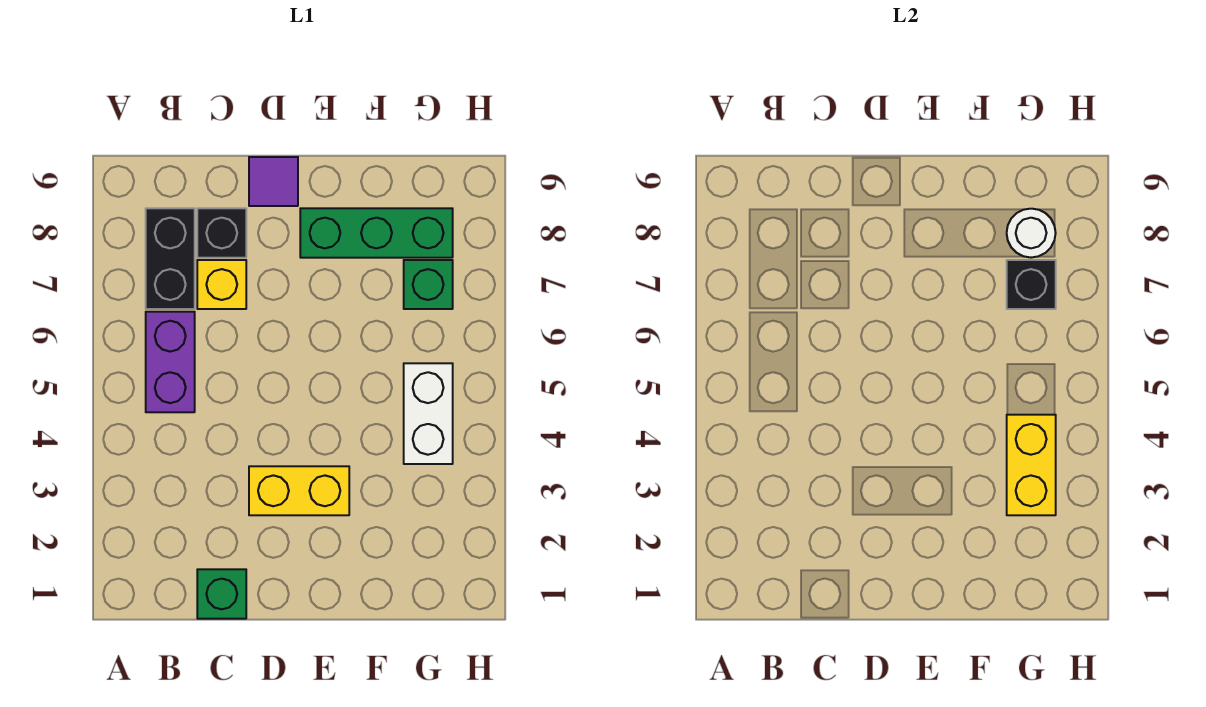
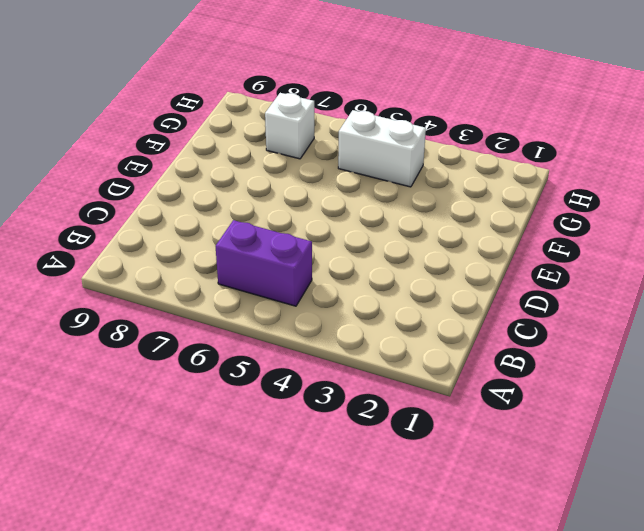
white 1x1 brick [265,93,314,159] -> green 1x1 brick [404,260,453,309]
none -> black 1x2 brick [146,208,195,309]
none -> green 1x1 brick [197,569,246,619]
none -> yellow 1x1 brick [197,260,246,309]

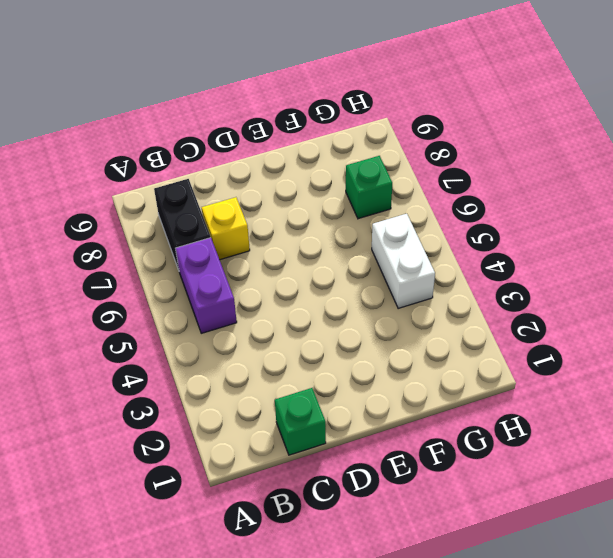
none -> black 1x1 brick [197,208,246,258]
none -> yellow 1x2 brick [249,466,349,515]
none -> purple 1x1 tile [249,157,298,206]

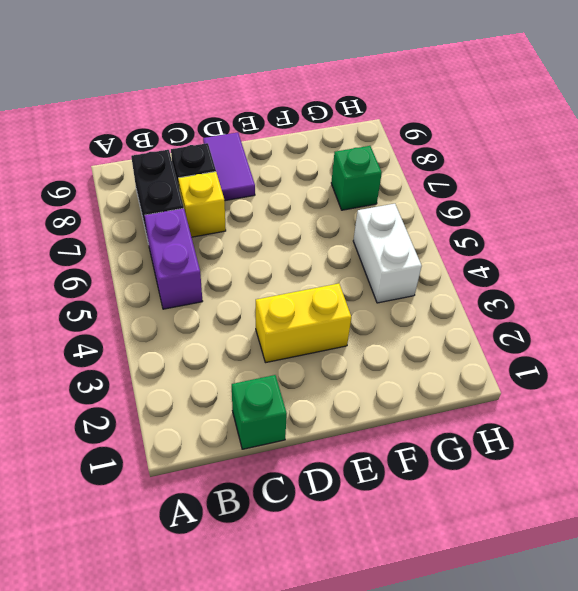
purple 1x2 tile [203,133,255,201] -> purple 1x1 tile [249,157,298,206]
none -> green 1x3 brick [300,208,453,258]
none -> yellow 1x2 brick [1007,415,1056,515]
none -> black 1x1 brick [1007,260,1056,309]

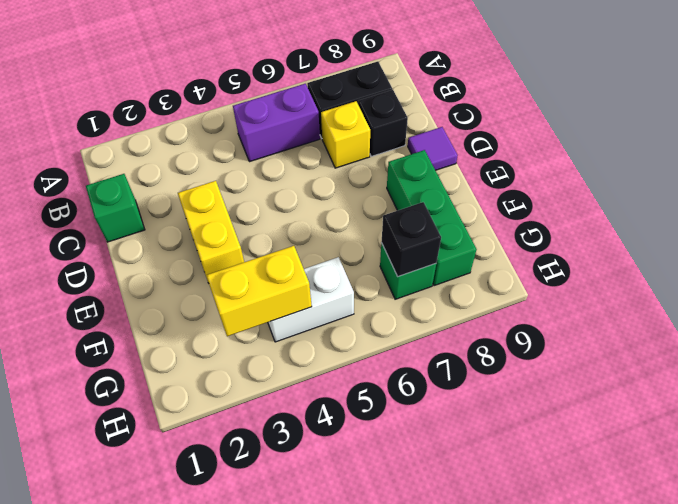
none -> white 1x1 round brick [1007,209,1056,258]

